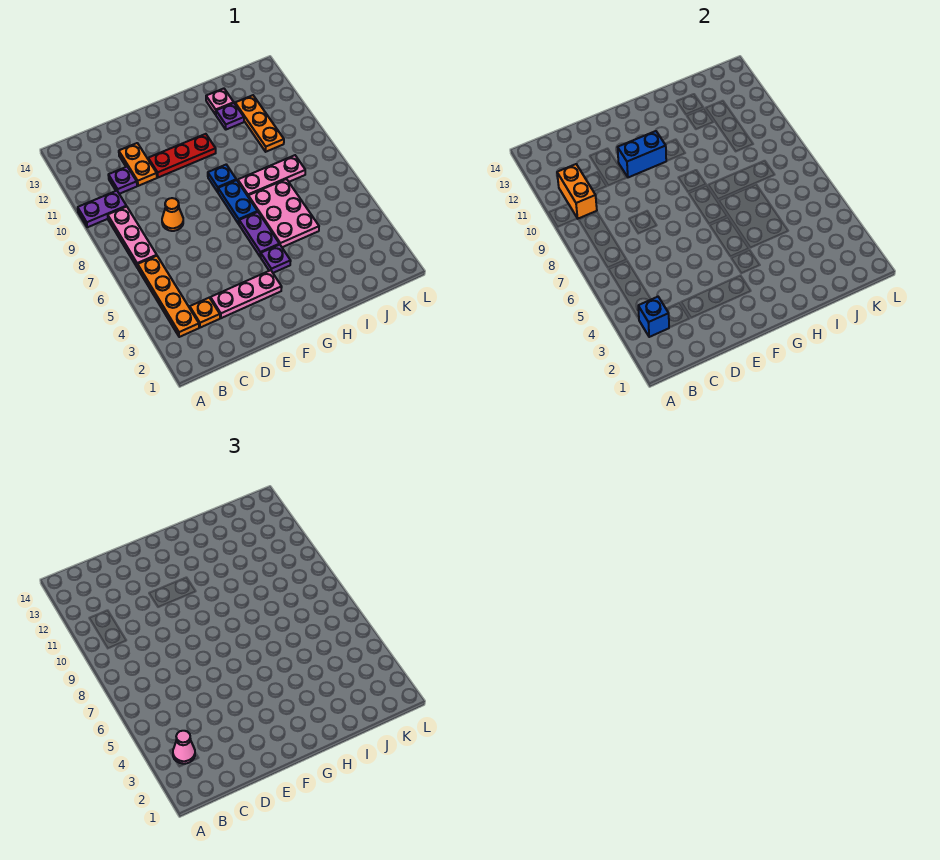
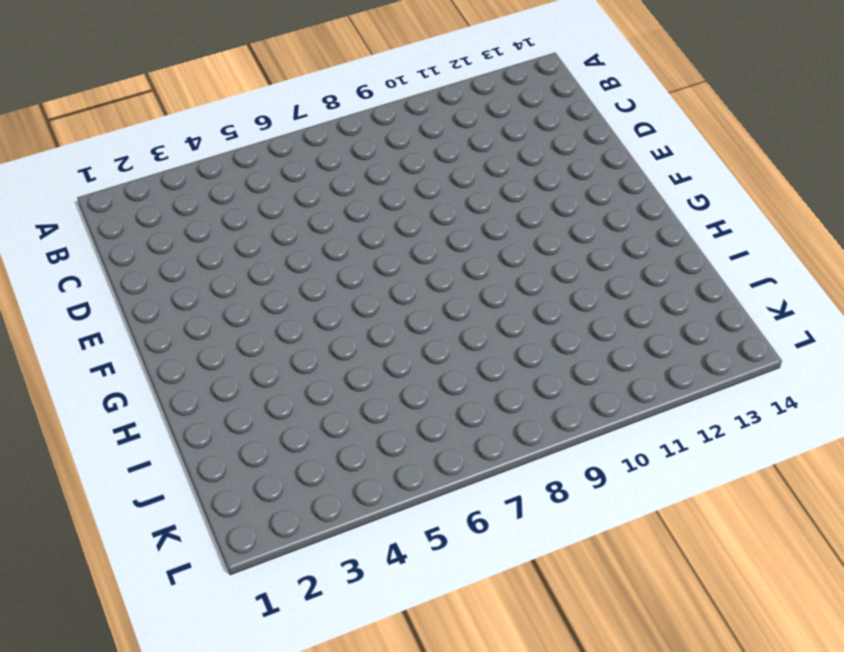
none -> purple 1x2 plate [78,191,127,227]
none -> orange 1x4 plate [138,256,199,337]
none -> pink 1x3 plate [108,207,157,268]

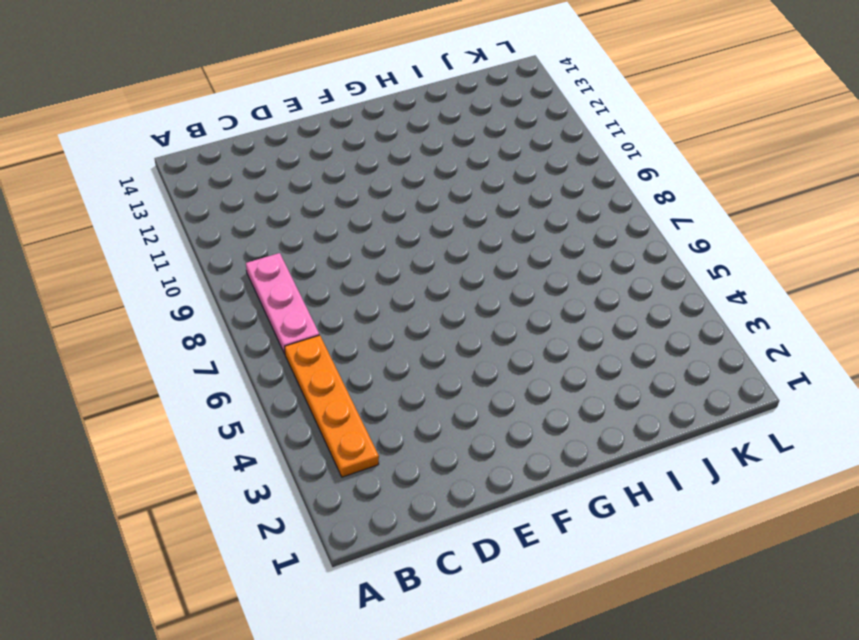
none -> purple 1x2 plate [78,191,127,227]
none -> orange 1x1 plate [190,298,220,328]
none -> purple 1x1 plate [108,167,137,194]

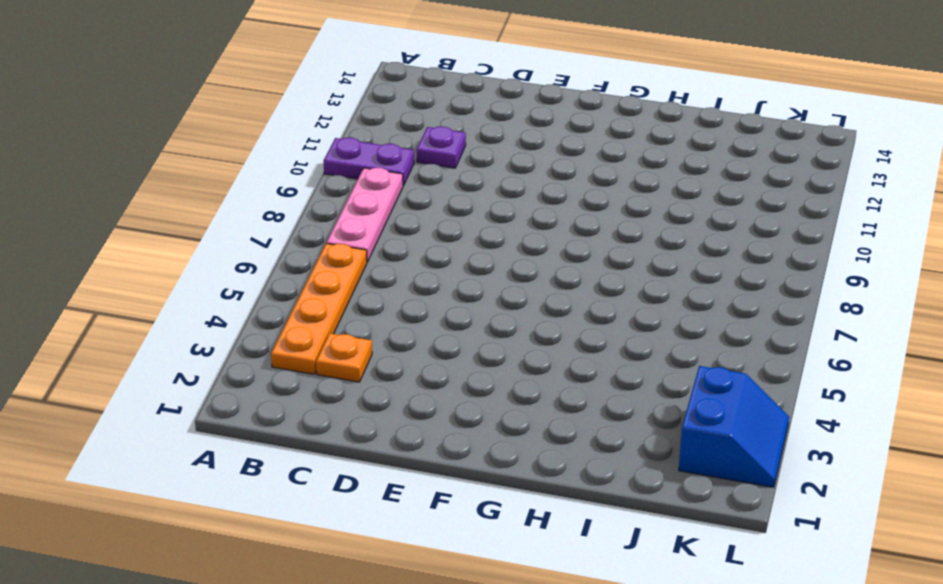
blue 2x2 slope [679,366,789,487] -> none
none -> pink 1x3 plate [210,270,282,318]
none -> orange 1x1 cone [162,198,183,231]
none -> orange 1x2 plate [119,143,157,186]

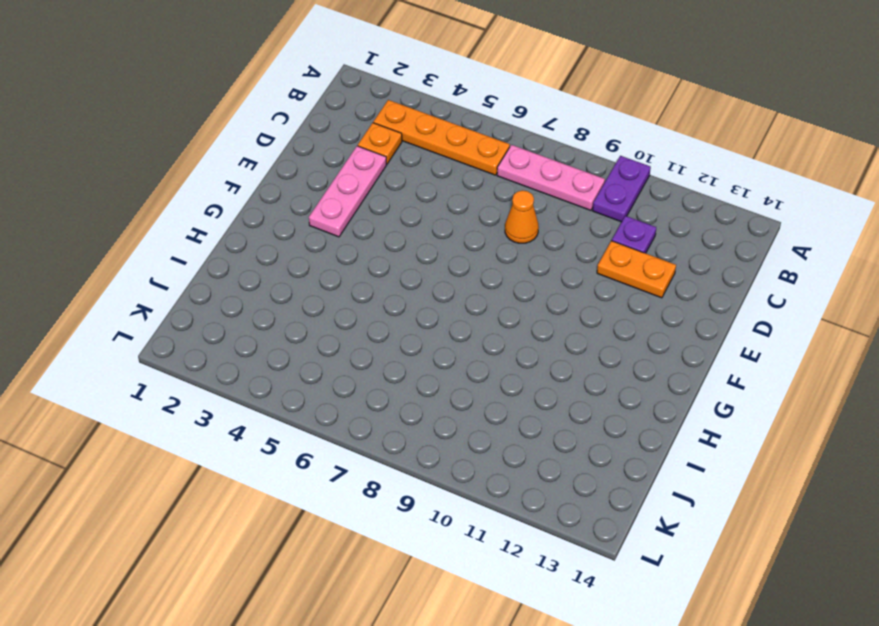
none -> red 1x3 plate [148,134,216,177]
none -> purple 1x1 plate [261,245,291,273]
none -> purple 1x2 plate [239,212,279,257]

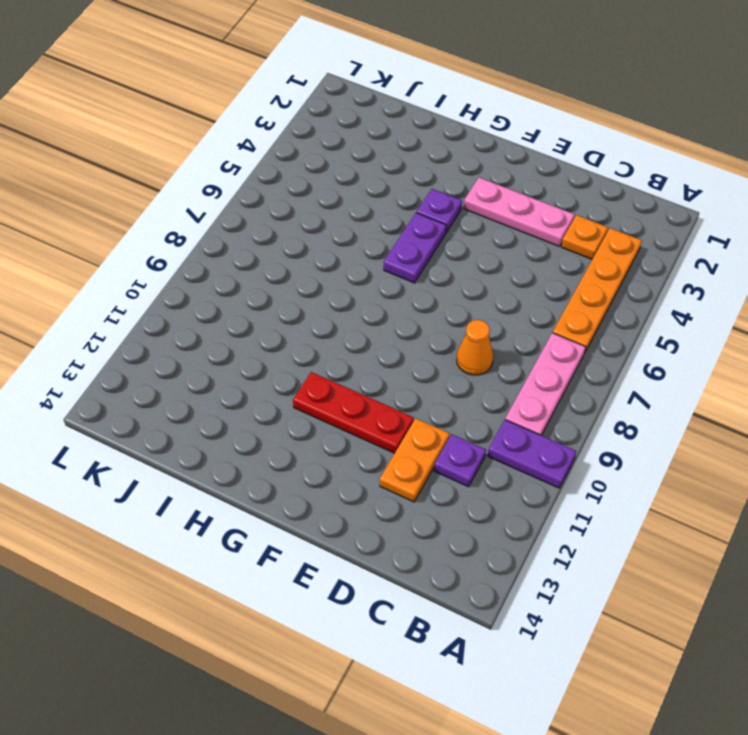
none -> blue 1x2 plate [218,180,258,224]
none -> blue 1x1 plate [208,165,236,192]
none -> pink 2x3 plate [248,179,319,247]

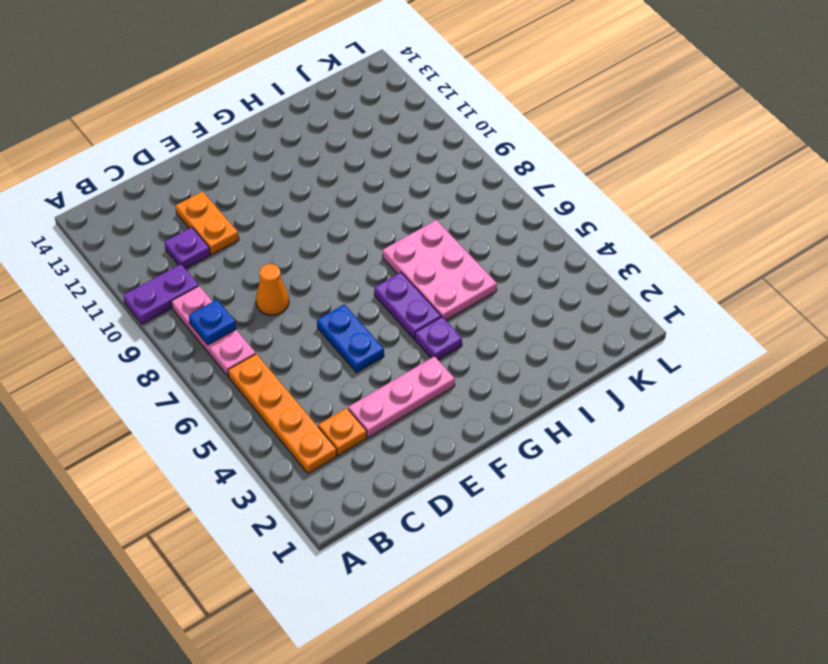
blue 1x1 plate [189,300,236,345] -> blue 1x1 plate moved to [208,165,236,192]
blue 1x2 plate [317,304,384,373] -> blue 1x2 plate moved to [218,180,258,224]
none -> red 1x3 plate [148,134,216,177]
none -> pink 1x3 plate [238,155,305,196]
none -> purple 1x1 plate [216,103,244,130]

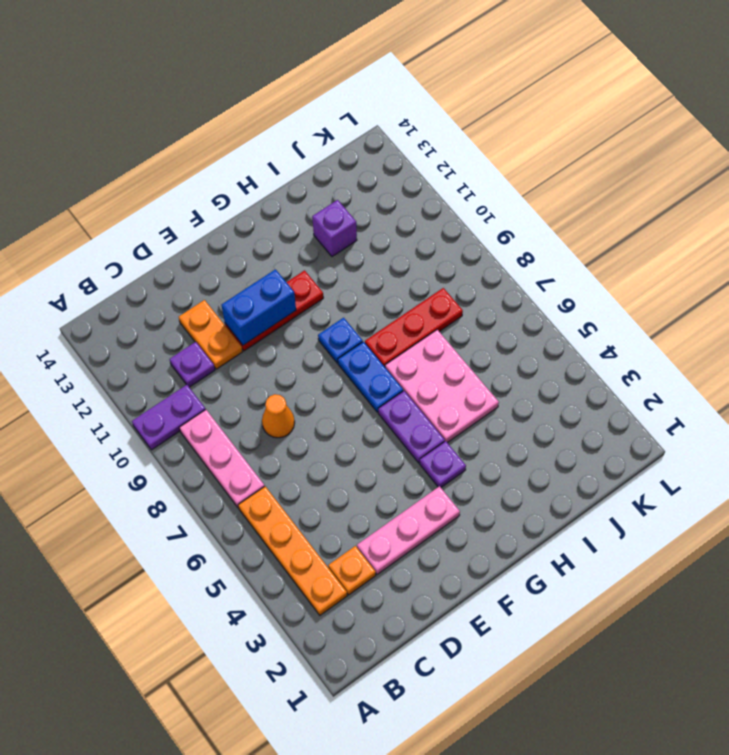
red 1x3 plate [365,288,463,367] -> pink 1x3 plate [238,155,305,196]
purple 1x1 brick [312,200,357,257] -> purple 1x1 plate [216,103,244,130]
none -> pink 1x1 plate [206,89,234,115]
none -> orange 1x3 plate [235,95,284,152]
none -> blue 1x1 brick [638,297,669,337]

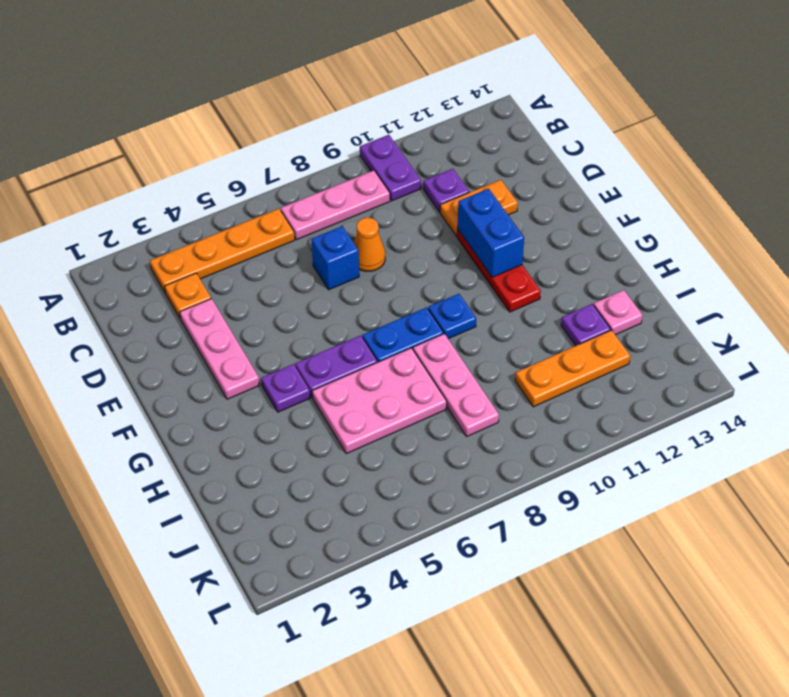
blue 1x1 brick [311,226,359,290] -> blue 1x1 brick moved to [638,297,669,337]
none -> orange 1x2 brick [557,164,597,219]
none -> pink 1x1 cone [173,731,195,764]

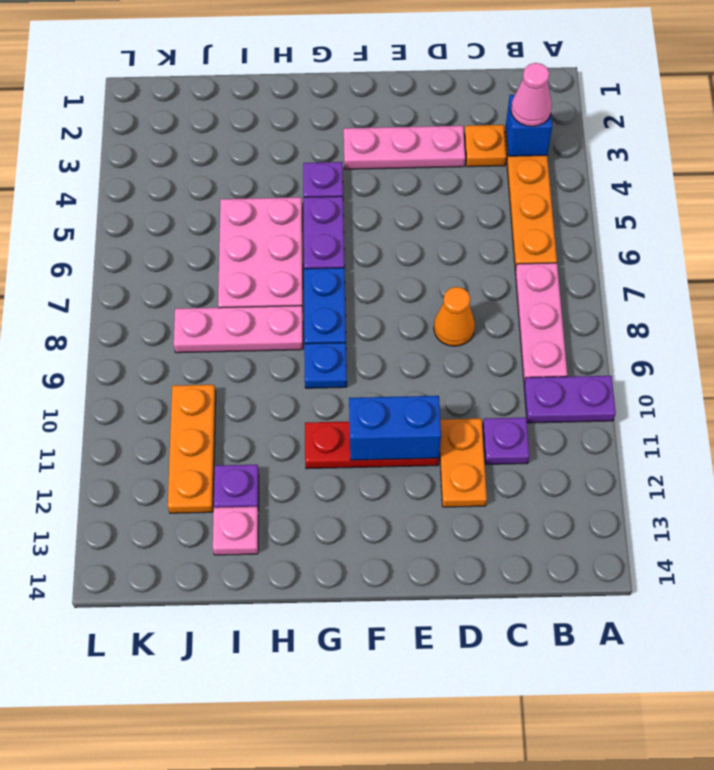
none -> orange 1x2 brick [557,164,597,219]

